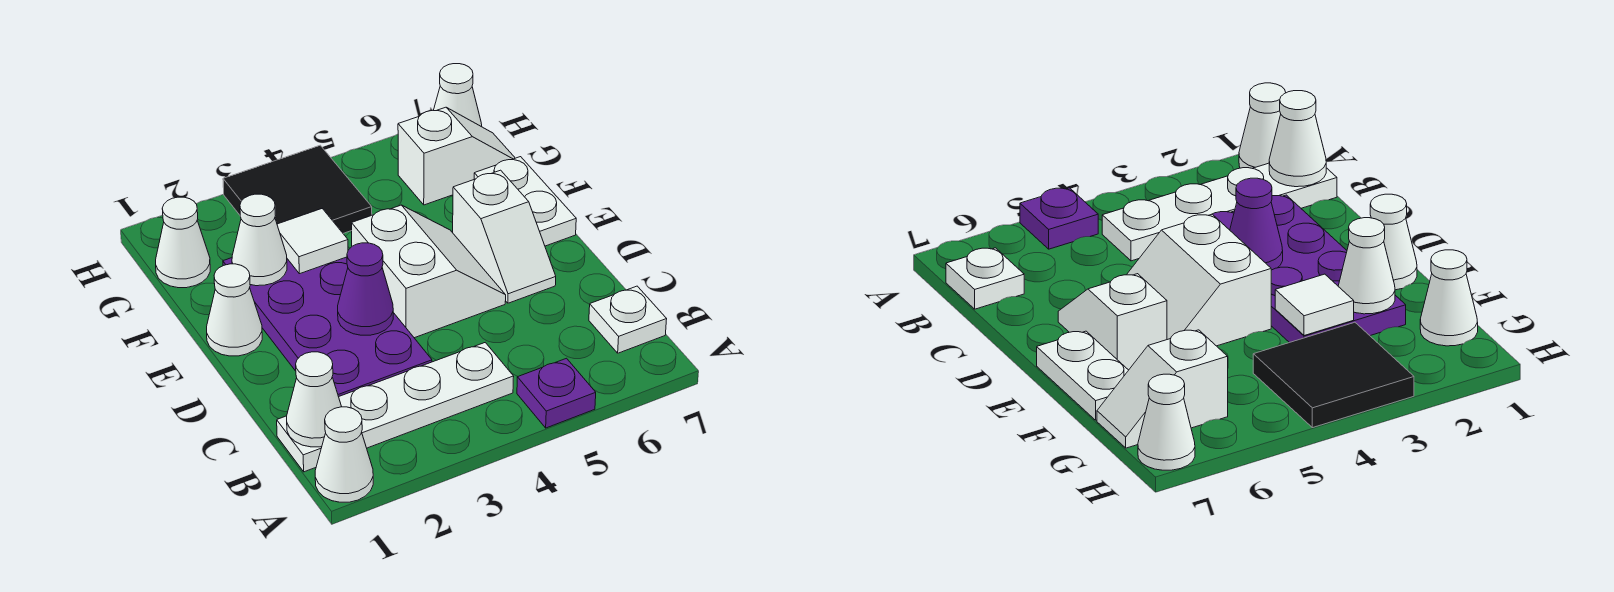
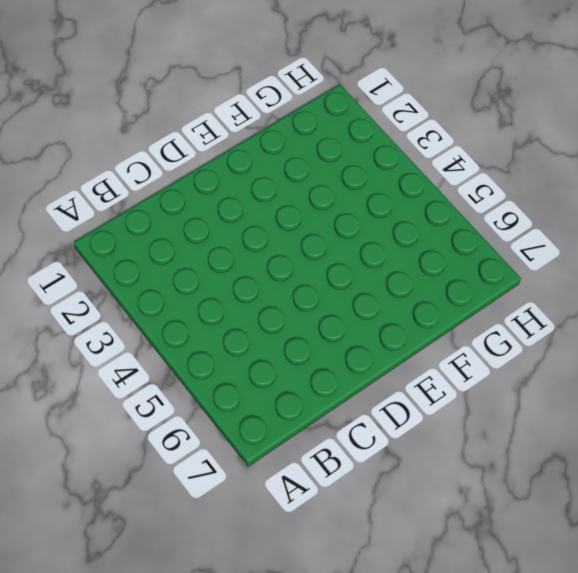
none -> white 1x1 cone [315,407,373,502]
none -> purple 1x1 plate [517,358,596,428]
none -> white 1x4 plate [277,343,514,472]

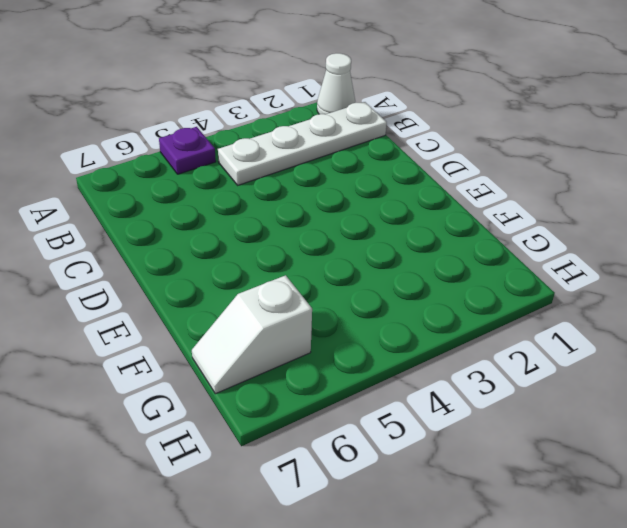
none -> white 1x1 plate [589,286,667,353]
none -> purple 2x4 plate [223,257,432,397]
none -> white 2x2 slope [352,205,506,338]

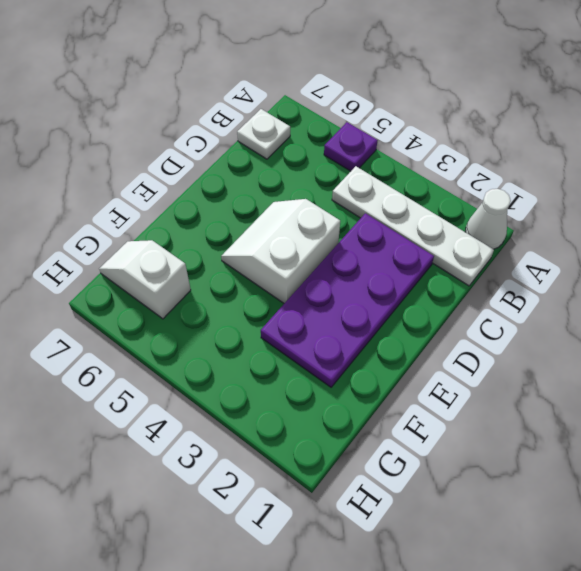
none -> white 1x2 slope [453,170,556,303]
none -> white 1x1 cone [207,264,262,356]
none -> white 1x2 plate [474,157,576,246]

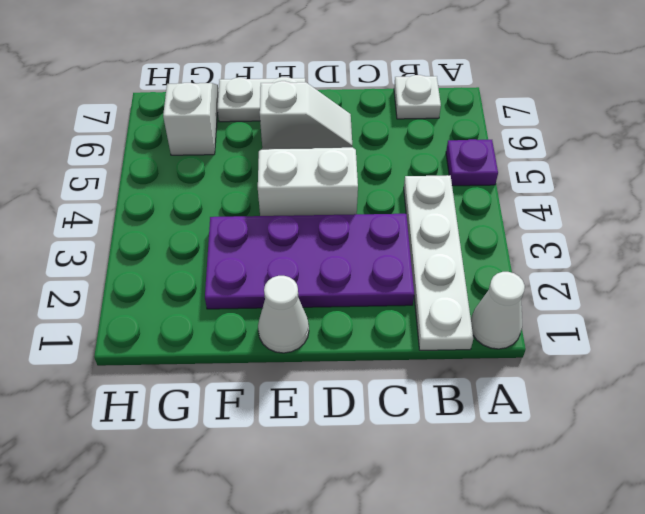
none -> white 1x1 cone [156,197,210,288]
none -> black 2x2 tile [223,145,372,233]
none -> white 1x1 cone [433,64,482,127]

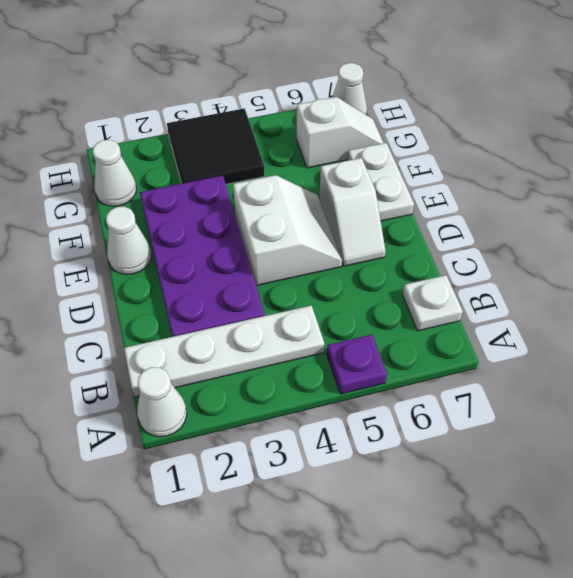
none -> white 1x1 cone [287,352,342,447]
none -> purple 1x1 cone [338,243,393,335]
none -> white 1x1 cone [232,194,287,286]

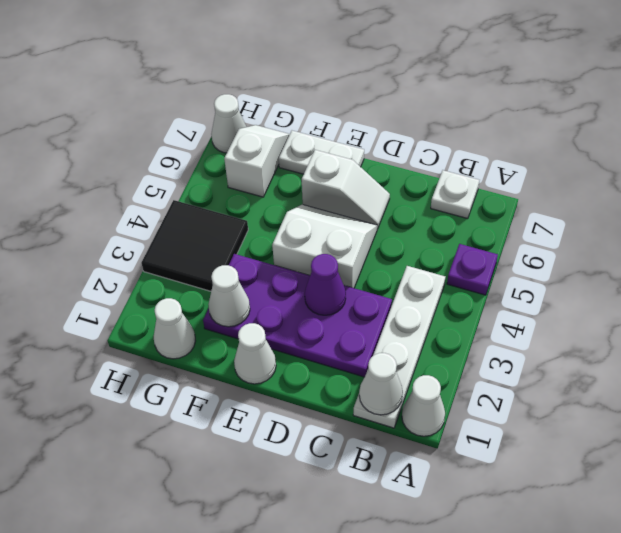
none -> white 1x1 tile [277,209,348,274]

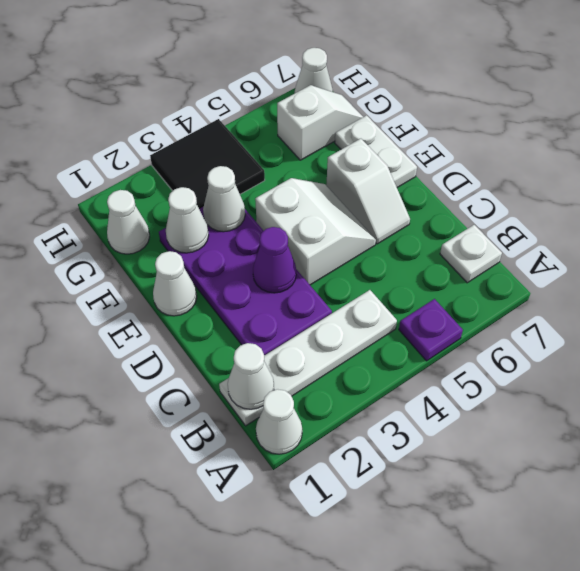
white 1x1 cone [203,166,245,232] -> white 1x1 tile [277,209,348,274]

